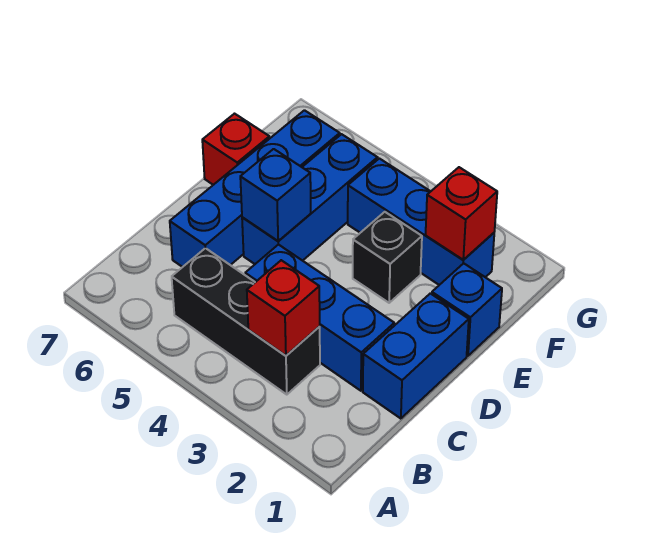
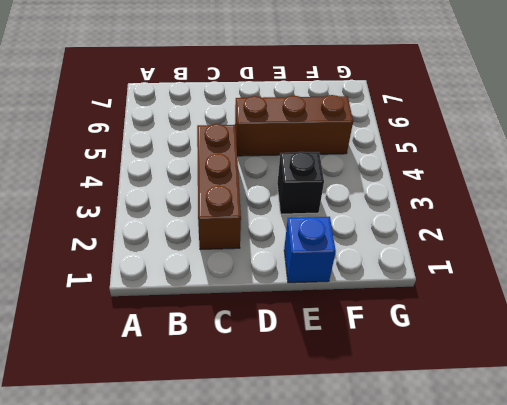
brown 1x3 brick [197,124,241,249] -> blue 1x3 brick [245,244,394,391]
brown 1x3 brick [235,95,353,156] -> blue 1x3 brick [242,134,377,264]
none -> black 1x3 brick [172,248,320,395]
none -> blue 1x2 brick [363,293,469,419]
none -> blue 1x4 brick [170,110,340,267]

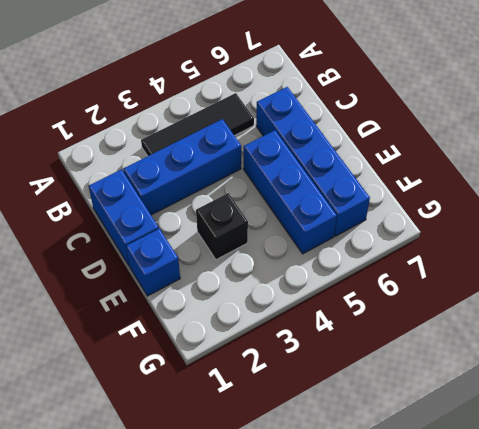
black 1x3 tile [141,93,254,156] -> black 1x3 brick [172,248,320,395]
none -> red 1x1 brick [202,114,269,185]
none -> blue 1x3 brick [348,158,494,285]
none -> red 1x1 brick [247,260,320,356]

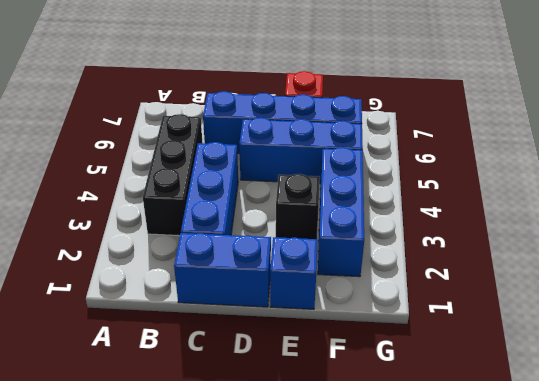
none -> red 1x1 brick [247,260,320,356]
none -> blue 1x1 brick [240,149,311,241]
none -> red 1x1 brick [426,167,497,260]

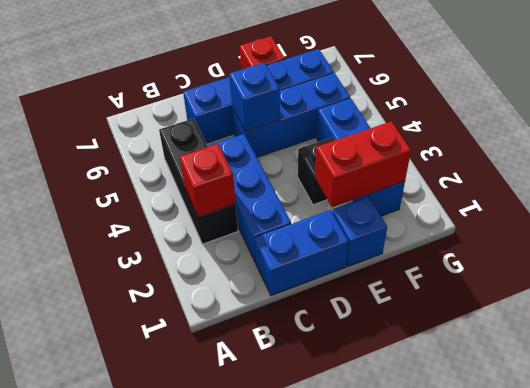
red 1x2 brick [315,121,411,207] -> red 1x1 brick [426,167,497,260]

